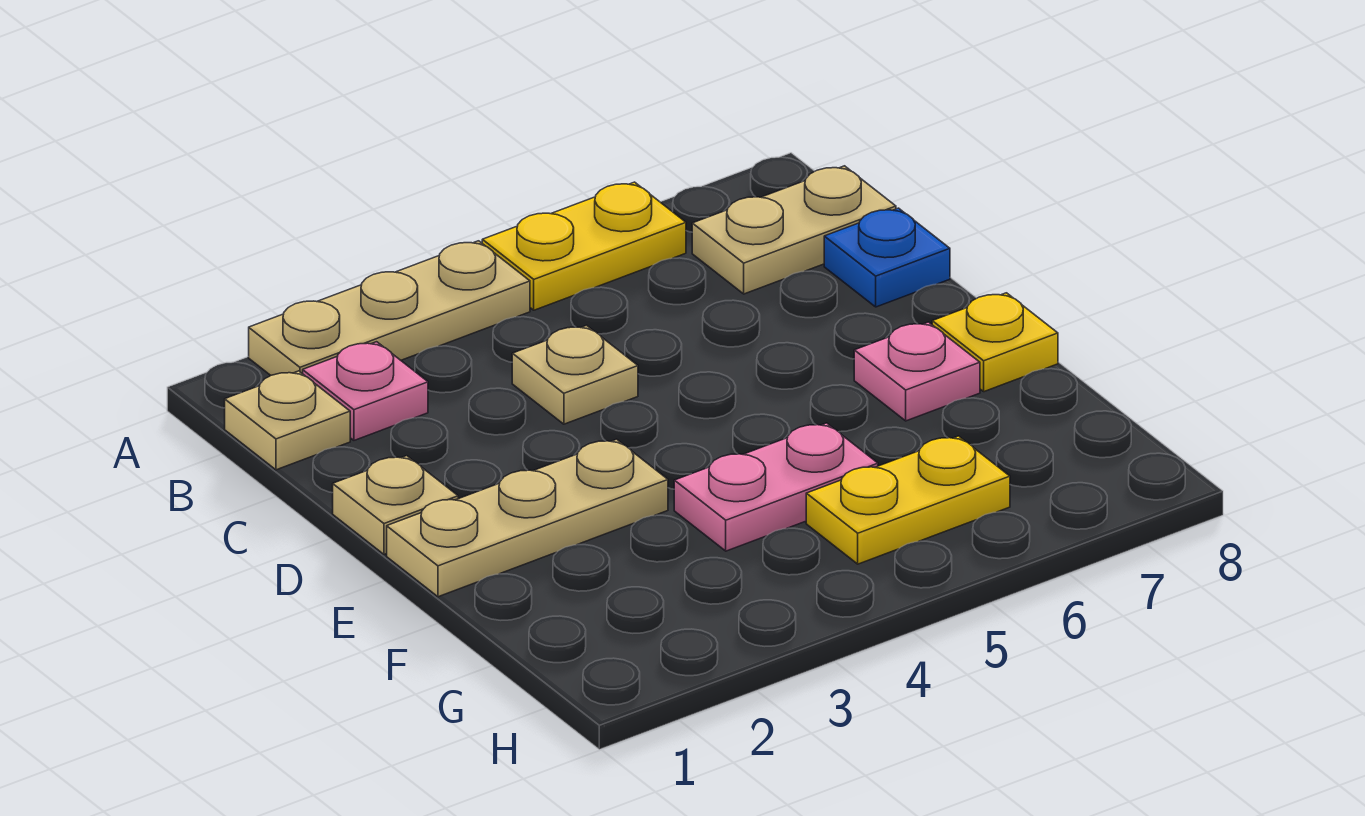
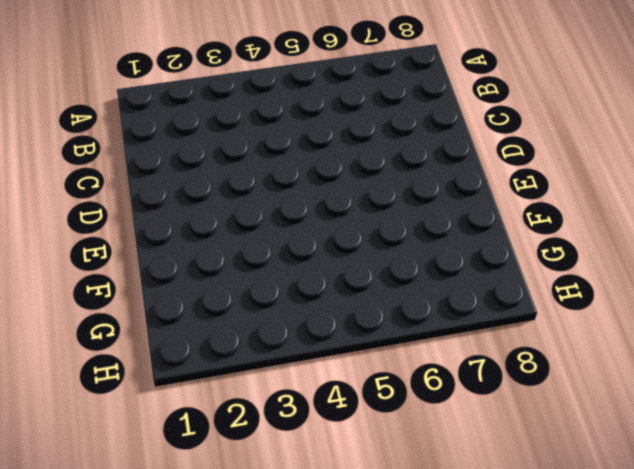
none -> tan 1x3 plate [249,241,530,375]
none -> yellow 1x2 plate [482,182,686,310]
none -> tan 1x1 plate [225,371,350,470]

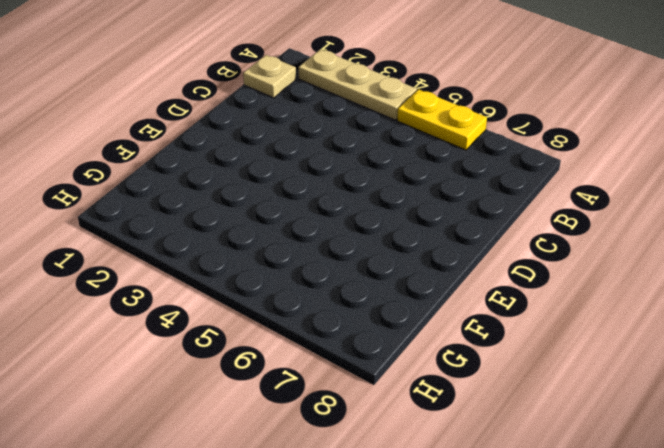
none -> pink 1x1 plate [303,342,428,440]
none -> tan 1x2 plate [692,166,896,294]
none -> tan 1x1 plate [512,325,638,424]

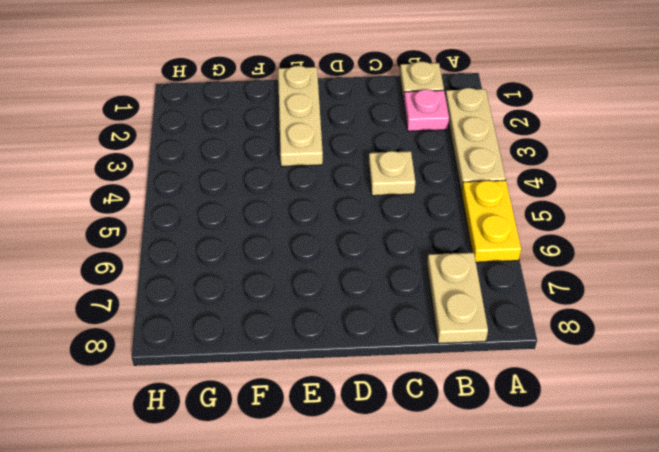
none -> blue 1x1 plate [824,208,950,307]
none -> tan 1x1 plate [333,456,458,554]
none -> pink 1x1 plate [854,322,980,421]

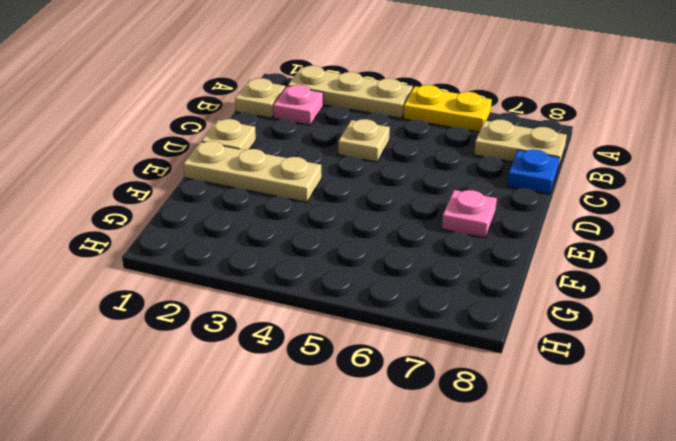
none -> yellow 1x1 plate [932,293,1058,392]
none -> pink 1x2 plate [674,423,878,551]
none -> yellow 1x2 plate [806,436,1010,564]

